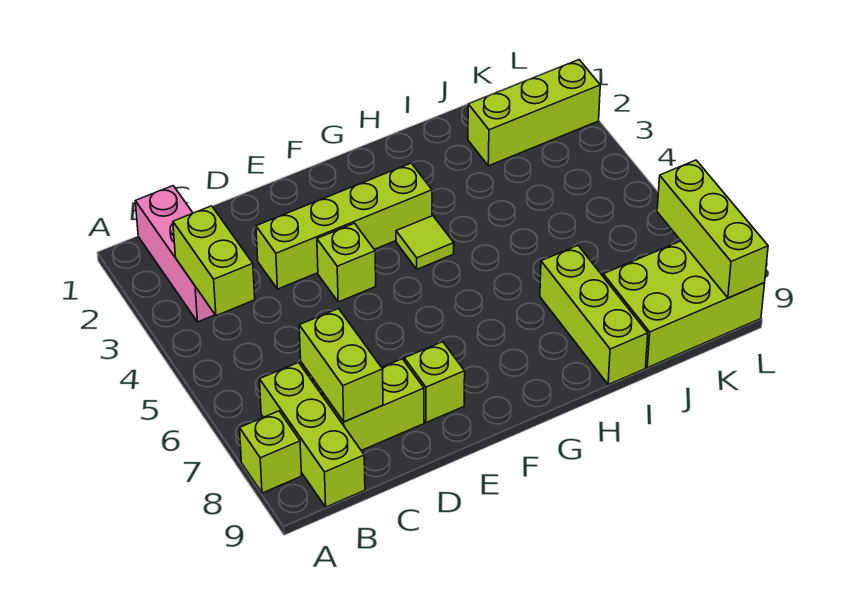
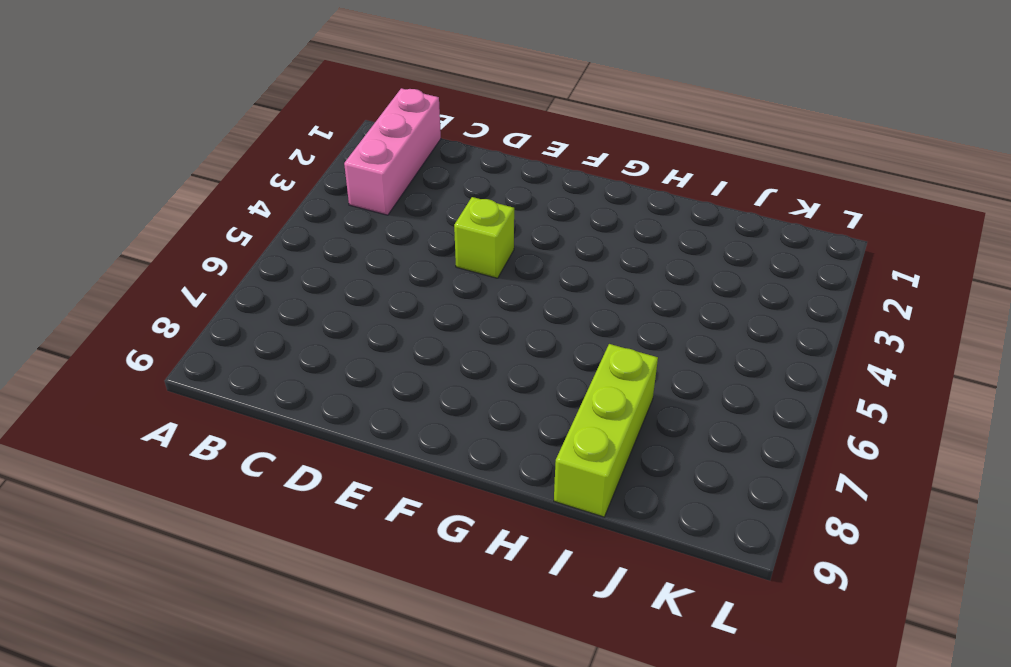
none -> lime 1x1 brick [240,411,302,493]
none -> lime 1x3 brick [260,363,365,507]
none -> lime 1x2 brick [323,359,424,450]

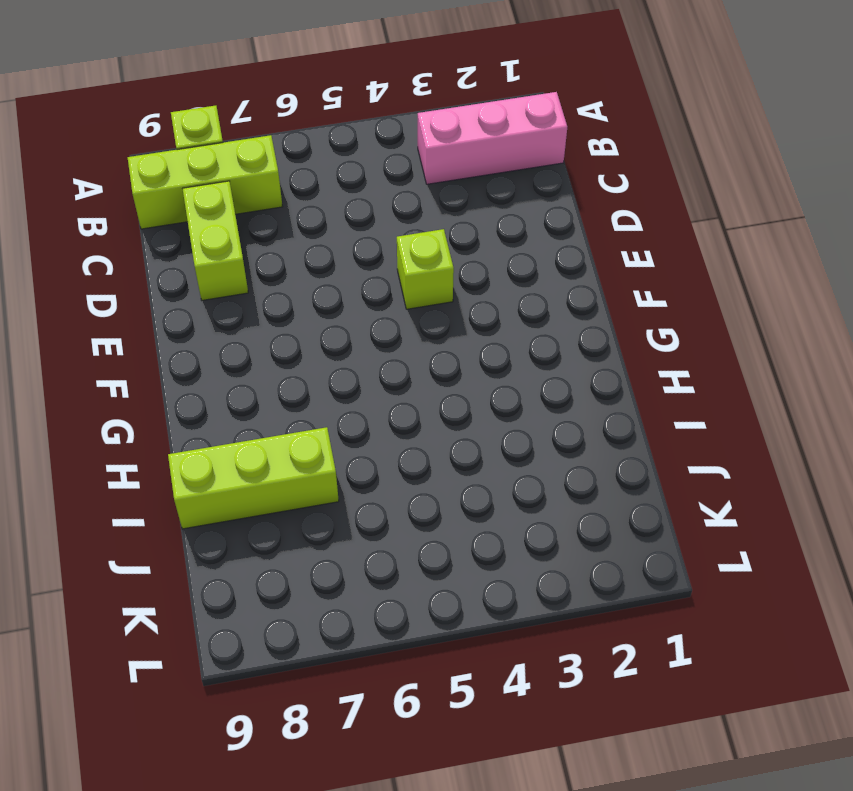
none -> lime 1x4 brick [256,163,432,289]
none -> lime 1x1 brick [404,342,465,423]
none -> lime 1x1 tile [396,216,454,269]

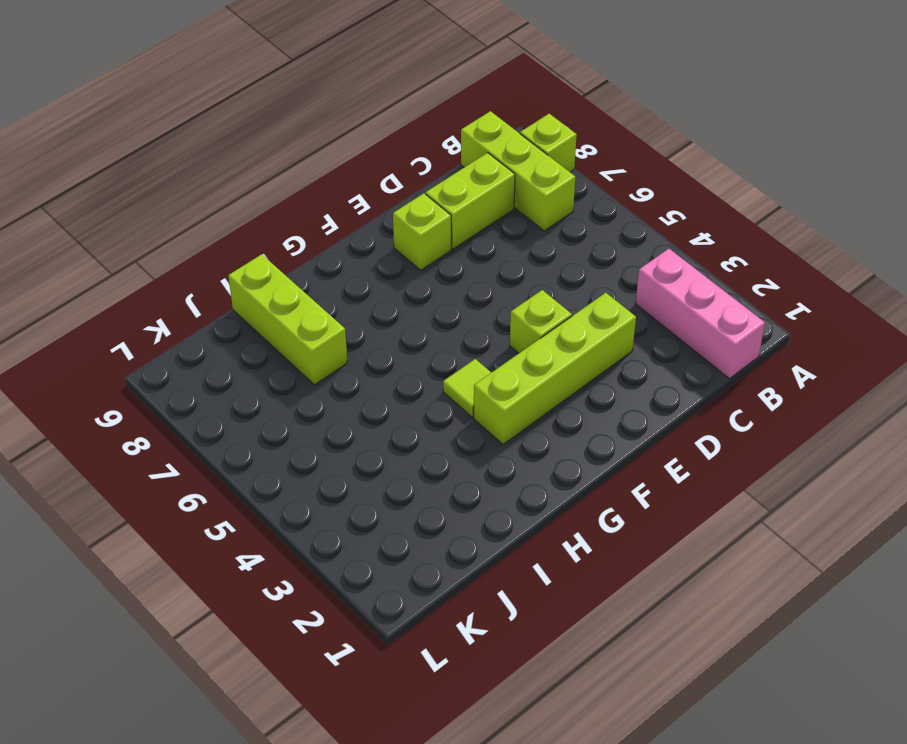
none -> lime 1x3 brick [468,60,600,166]
none -> lime 2x3 brick [603,241,765,368]
none -> lime 1x2 brick [173,206,255,316]

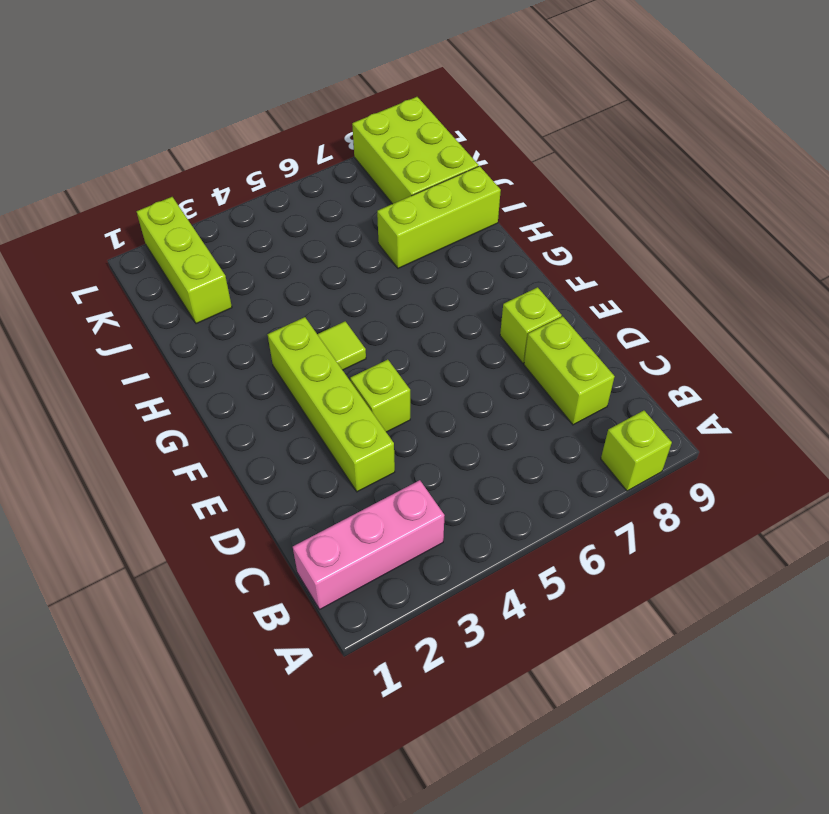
none -> lime 1x3 brick [260,363,365,507]
none -> lime 1x2 brick [173,206,255,316]
none -> lime 1x2 brick [299,309,383,422]

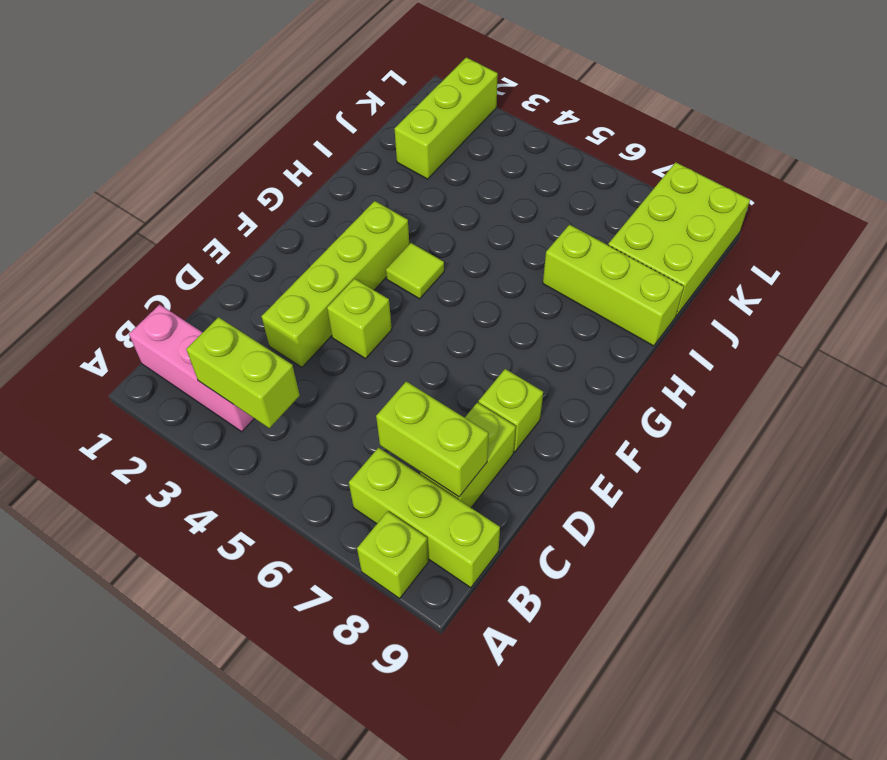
none -> lime 1x3 brick [657,160,768,298]

